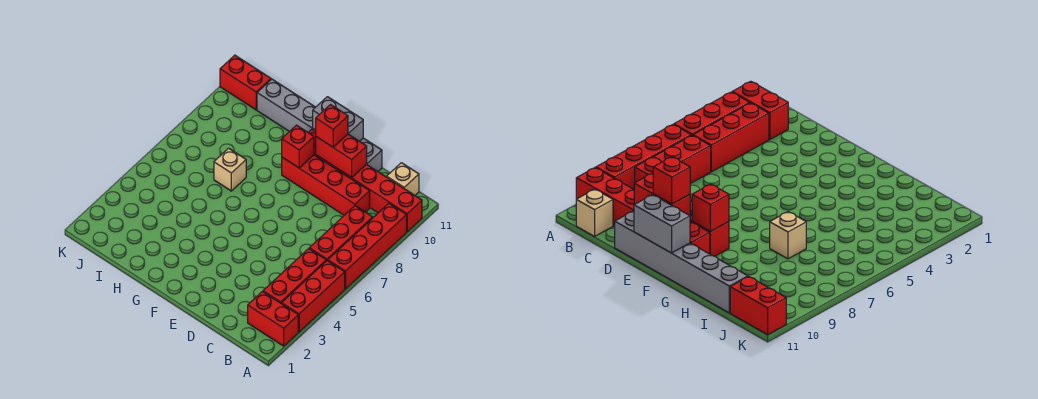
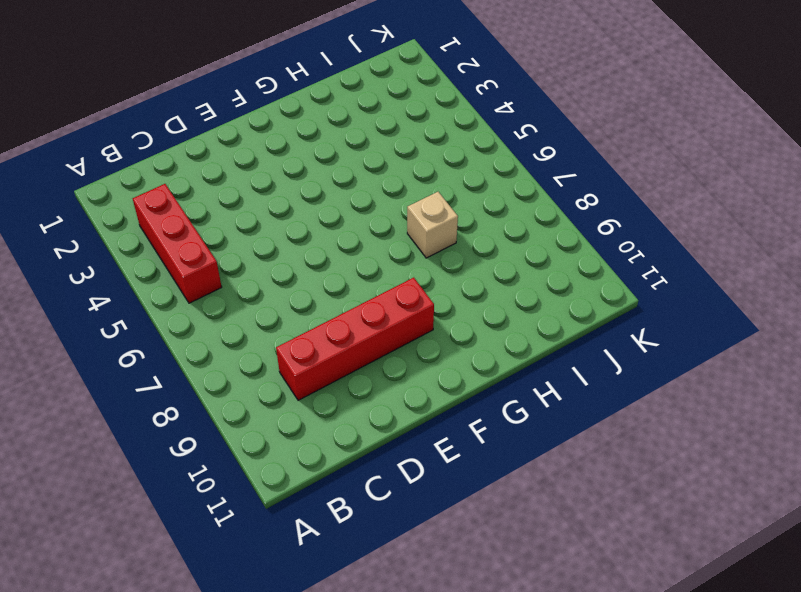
none -> red 1x2 brick [248,292,298,346]
none -> red 1x3 brick [282,261,345,332]
none -> red 1x4 brick [328,203,407,289]

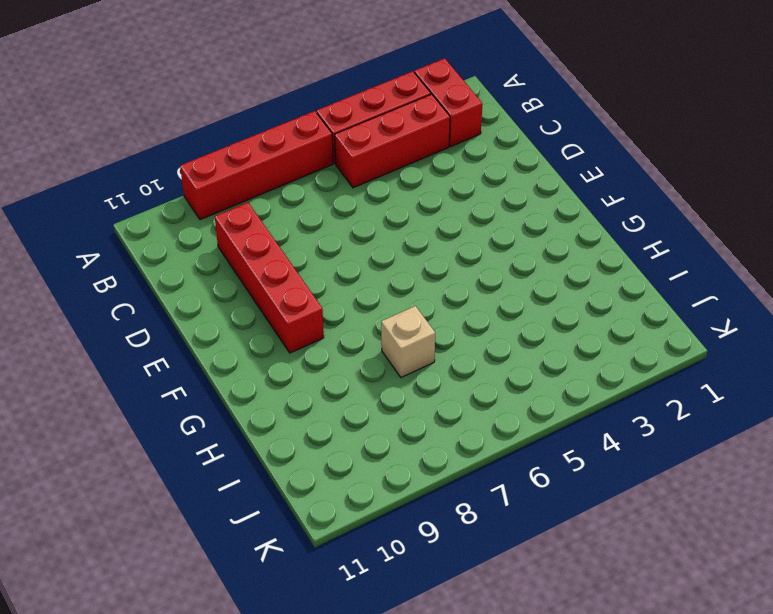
none -> red 1x6 brick [308,129,422,232]
none -> red 1x3 brick [309,206,373,261]
none -> tan 1x1 brick [387,163,419,195]

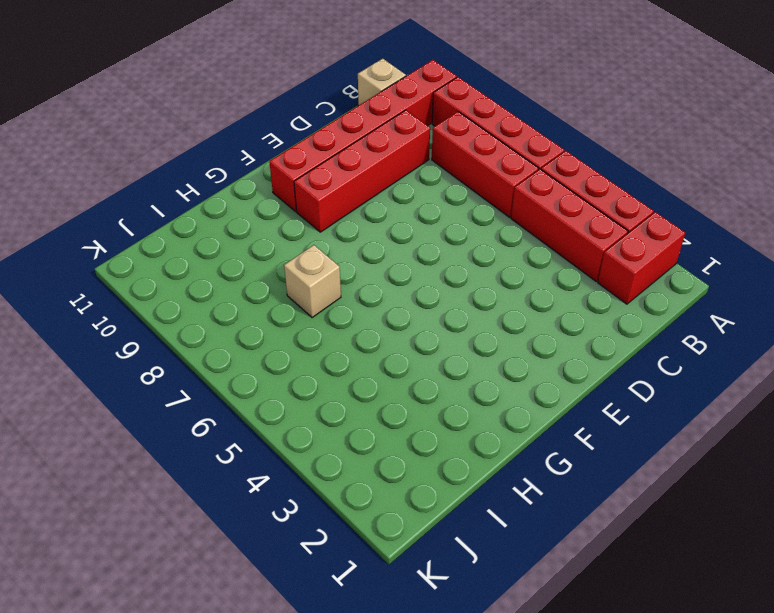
none -> grey 1x6 brick [257,79,382,171]
none -> red 1x2 brick [220,55,271,110]
none -> red 1x2 brick [316,134,367,178]

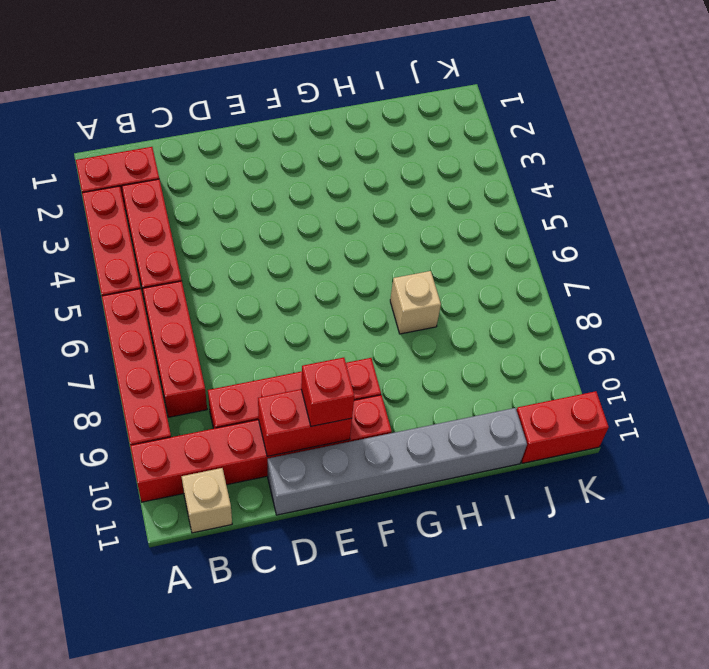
none -> grey 1x2 brick [313,97,363,141]
none -> red 1x1 brick [282,125,314,168]

